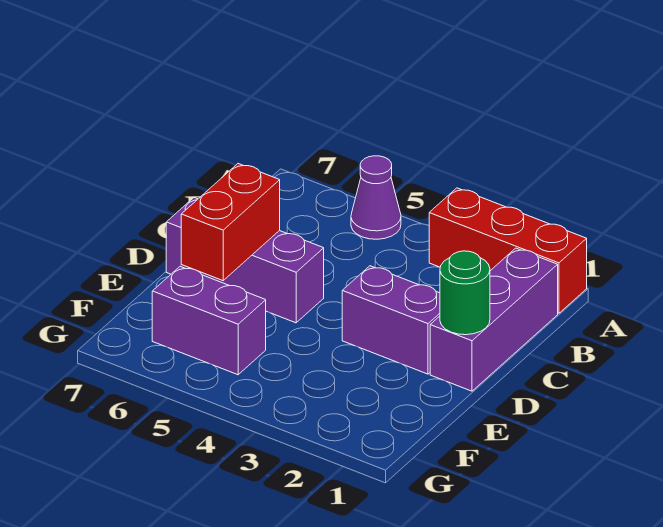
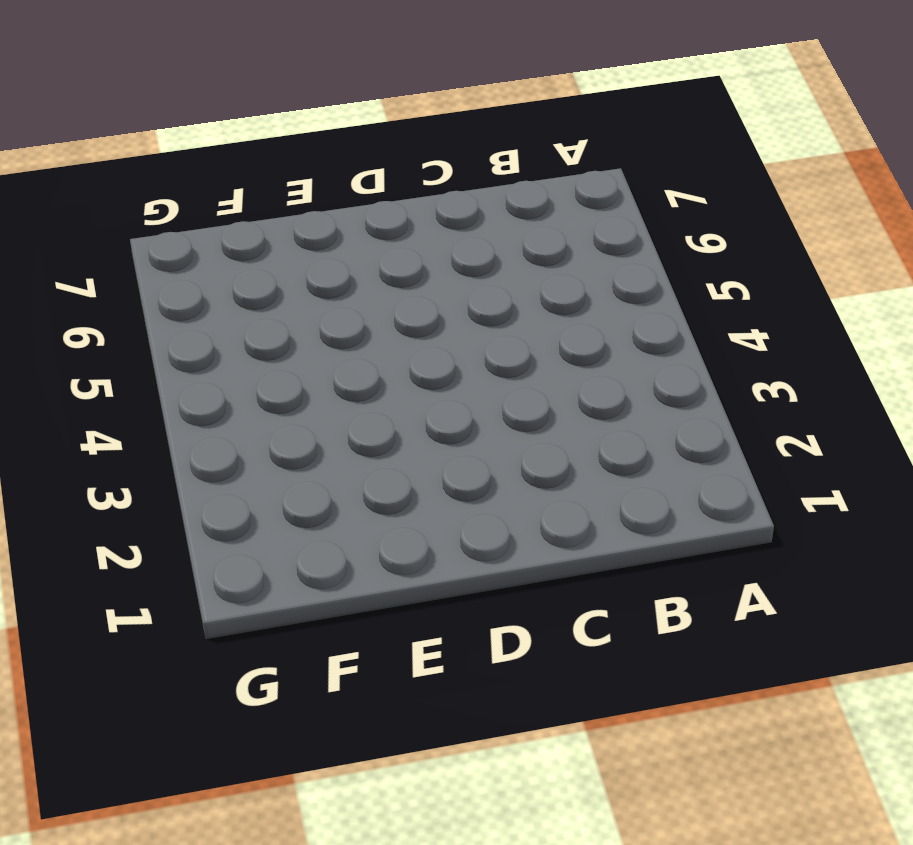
none -> red 1x3 brick [429,188,587,313]
none -> purple 1x1 cone [351,156,401,239]

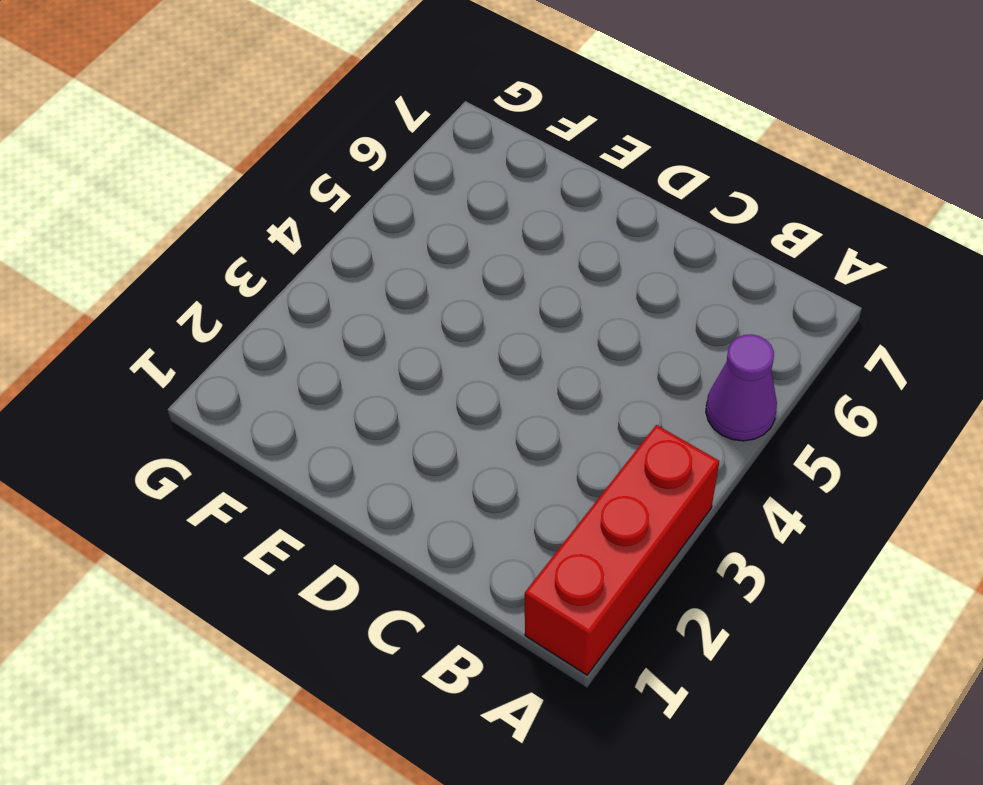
none -> purple 1x3 brick [430,248,558,391]
none -> purple 1x2 brick [342,266,440,374]

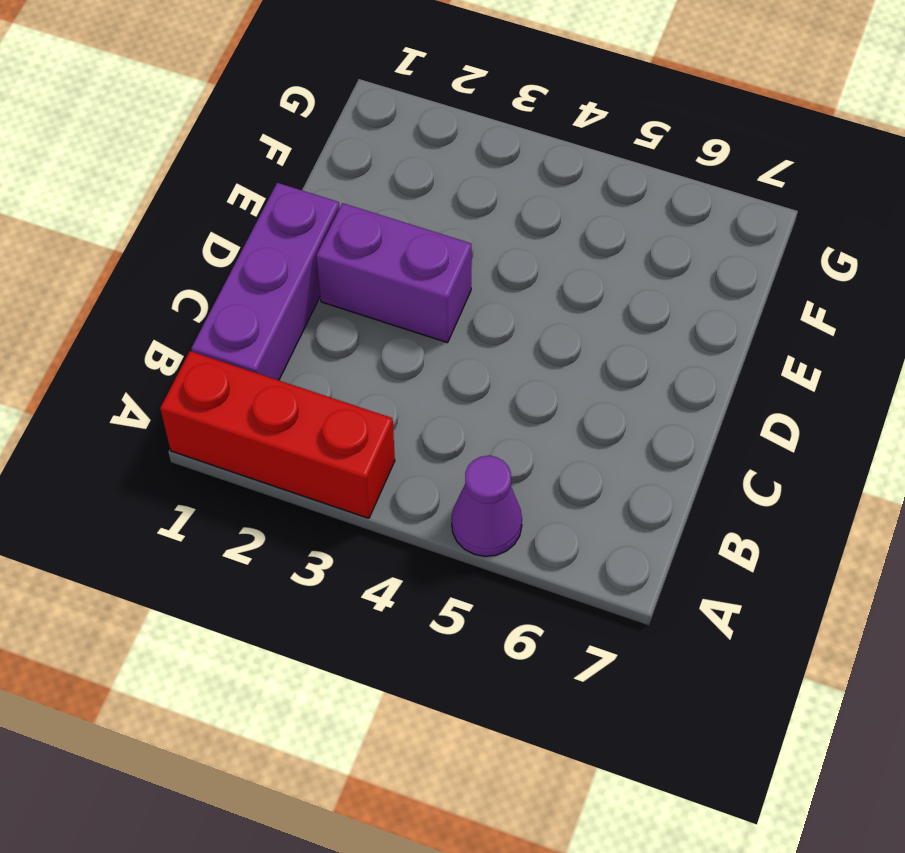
none -> purple 1x3 brick [166,197,324,323]
none -> purple 1x2 brick [152,266,266,375]

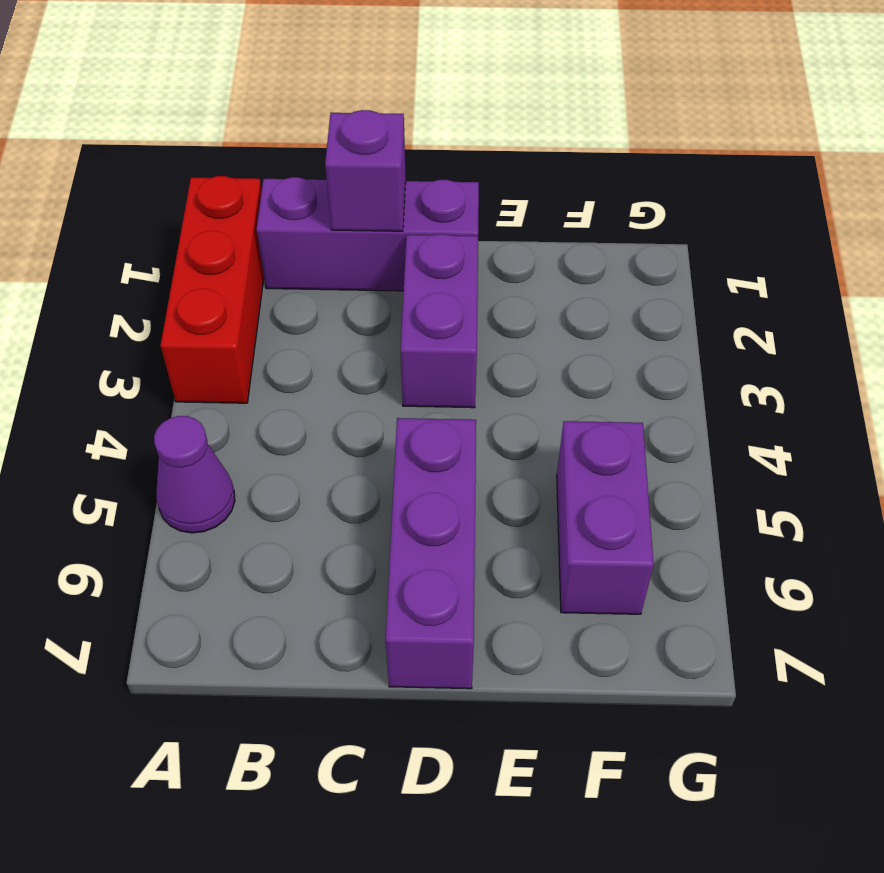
purple 1x1 brick [325,110,406,231] -> none
none -> green 1x1 round brick [440,251,490,335]
none -> red 1x2 brick [181,164,280,281]

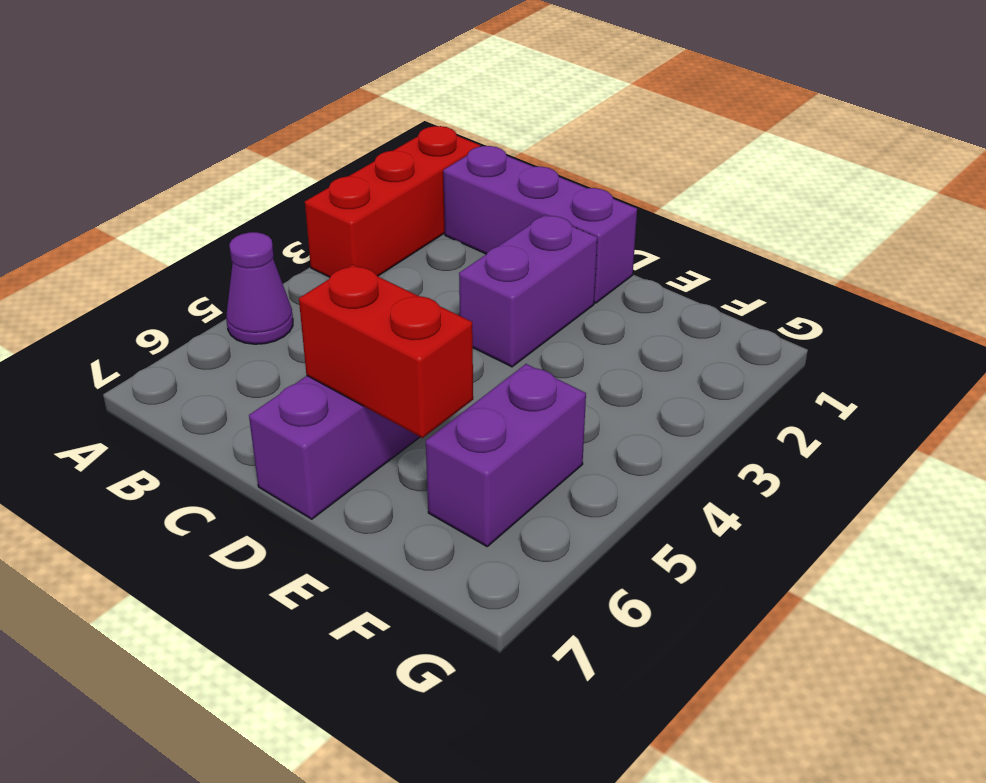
none -> green 1x1 round brick [440,251,490,335]

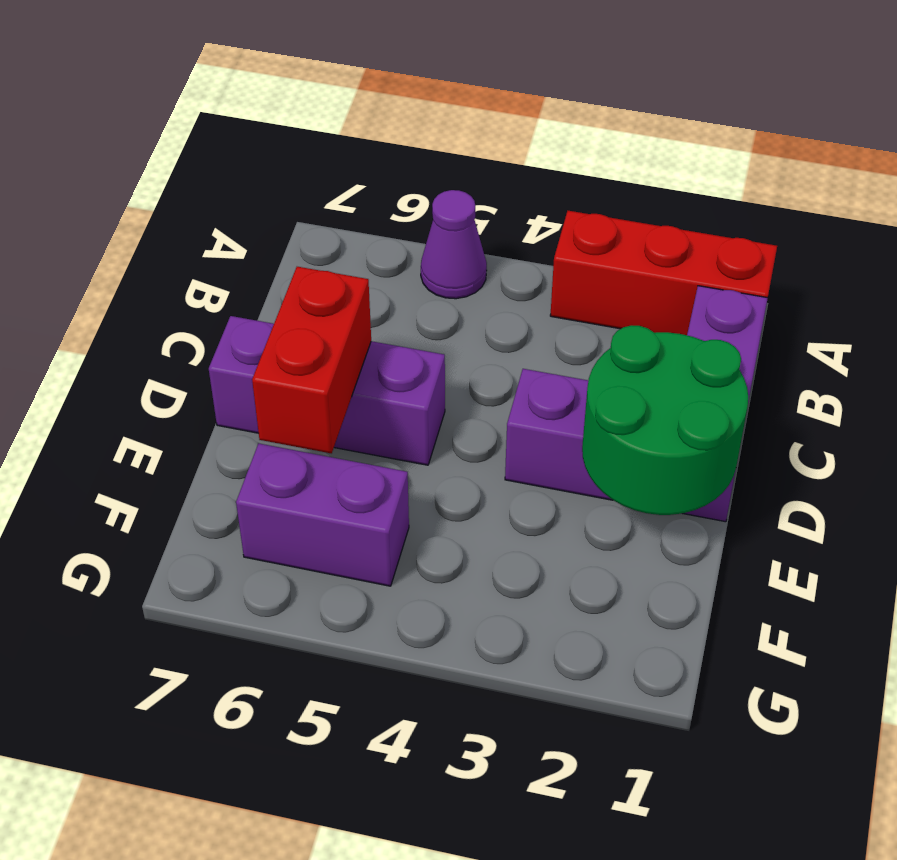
green 2x2 round brick [582,325,748,515] -> green 1x1 round brick [440,251,490,335]

